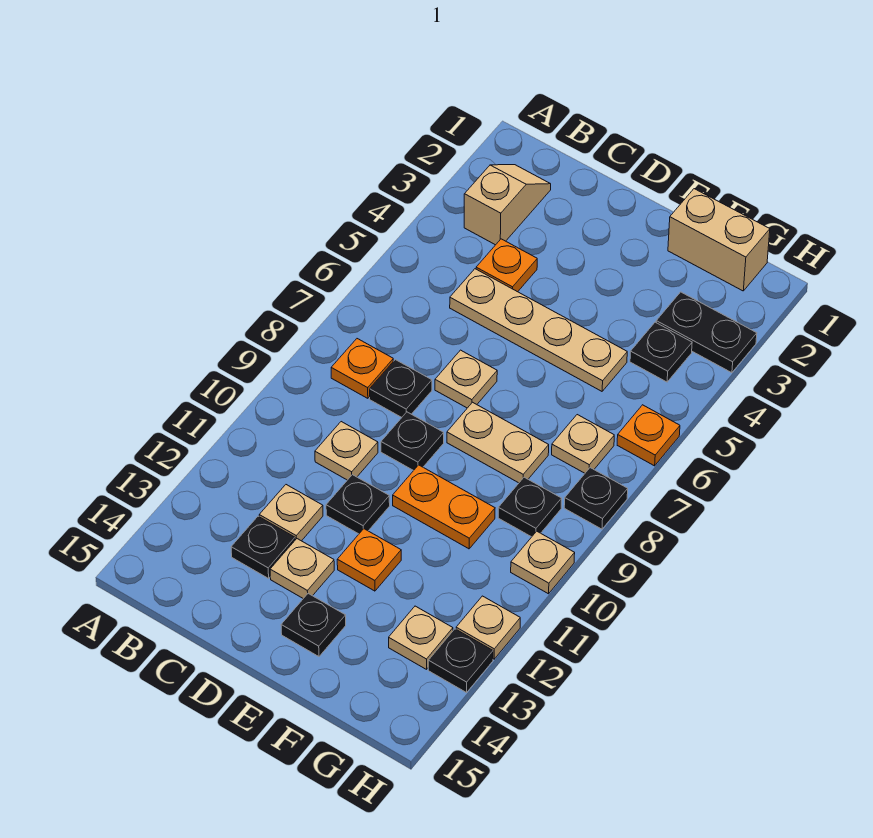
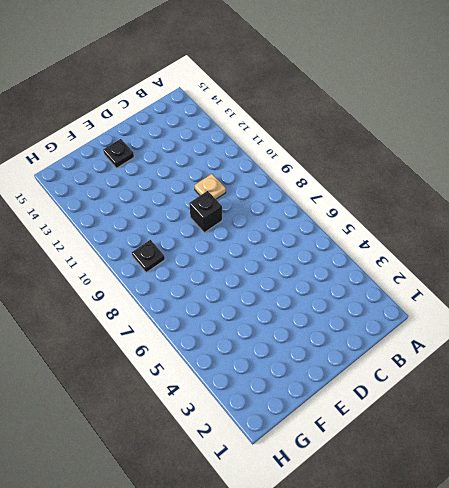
black 1x1 brick [189,191,222,233] -> black 1x1 plate [381,412,444,471]
none -> tan 1x2 slope [464,165,551,245]
none -> orange 1x1 plate [331,339,393,398]
none -> orange 1x1 plate [476,239,537,292]

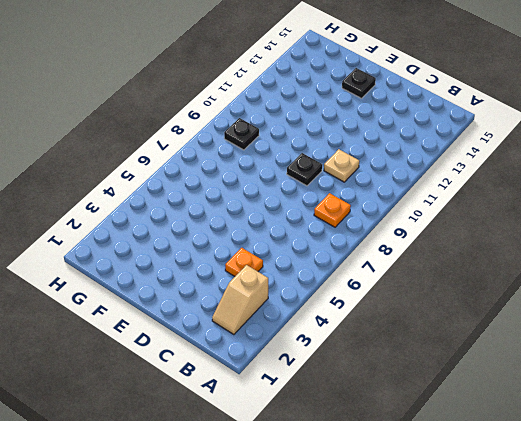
none -> tan 1x4 plate [450,269,627,391]
none -> black 1x1 plate [370,360,432,417]
none -> tan 1x1 plate [259,485,323,541]

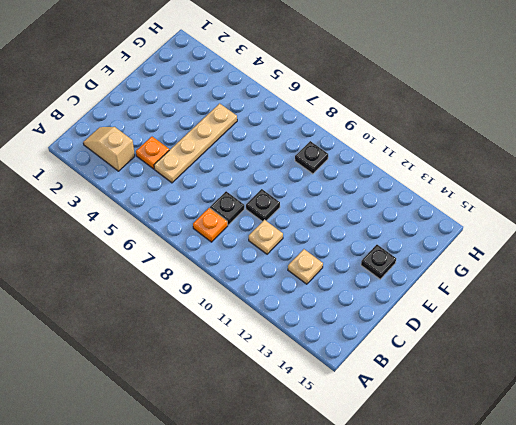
none -> black 1x1 plate [231,516,295,578]
none -> tan 1x1 plate [435,350,497,408]
none -> black 1x1 plate [326,475,390,534]

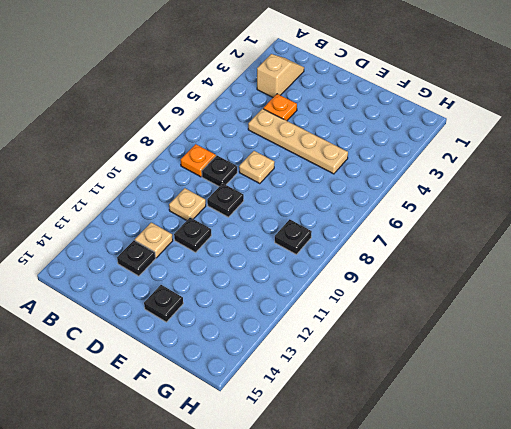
none -> tan 1x1 plate [270,539,334,598]
none -> tan 1x2 plate [447,402,549,483]
none -> orange 1x2 plate [393,465,495,549]

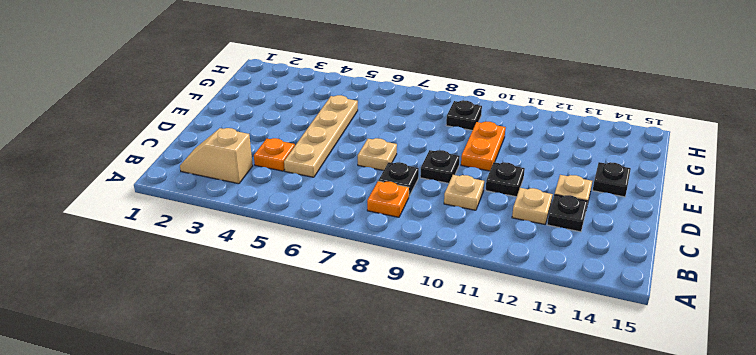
none -> tan 1x2 plate [447,402,549,483]
none -> orange 1x1 plate [337,529,401,591]
none -> tan 1x2 brick [668,189,770,291]

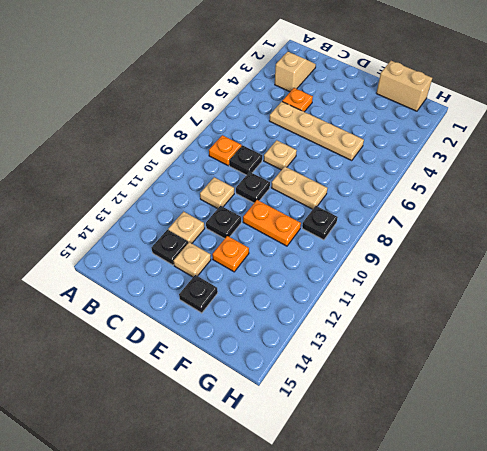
none -> black 1x2 plate [656,292,757,373]
none -> black 1x1 plate [630,322,692,382]
none -> tan 1x1 plate [552,415,614,473]

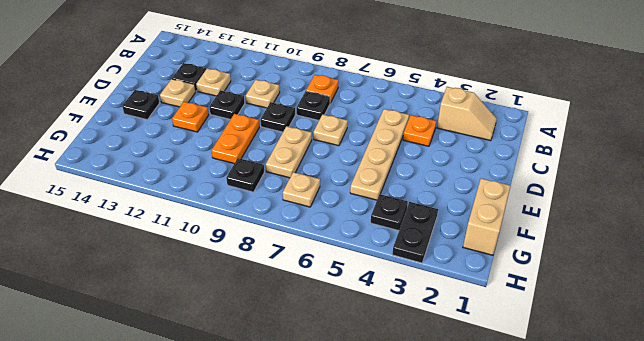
none -> tan 1x1 plate [389,606,453,669]
none -> orange 1x1 plate [617,405,680,466]
none -> black 1x1 plate [564,468,628,529]

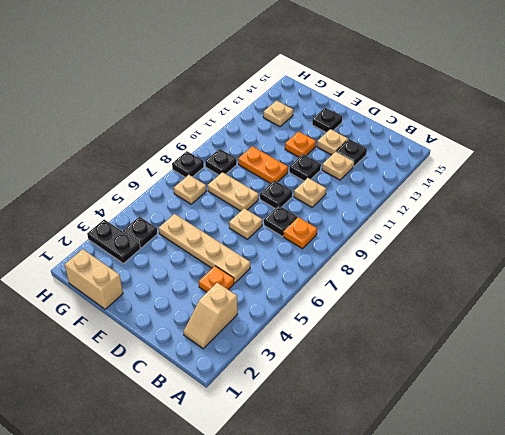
none -> orange 1x1 plate [617,405,680,466]
none -> tan 1x1 plate [511,531,575,594]
none -> tan 1x1 plate [456,596,520,659]

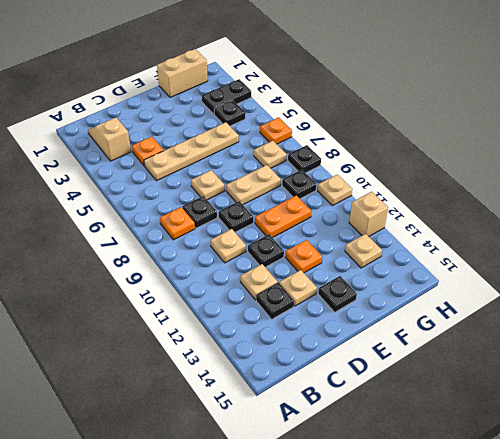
tan 1x1 brick [349,192,388,236] -> tan 1x1 plate [456,596,520,659]
none -> black 1x1 plate [428,629,493,693]

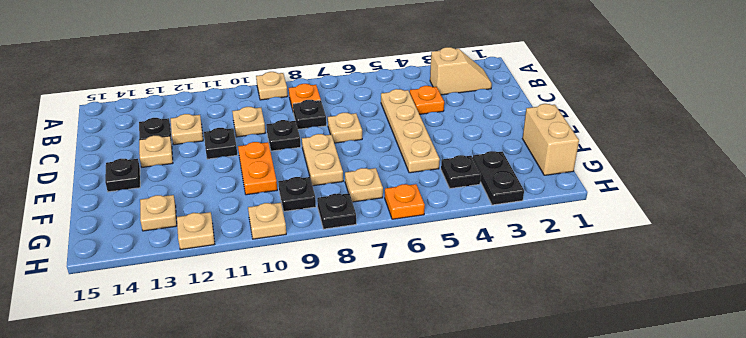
tan 1x1 plate [256,72,288,100] -> none
none -> orange 1x1 plate [337,529,401,591]
none -> black 1x1 plate [428,629,493,693]

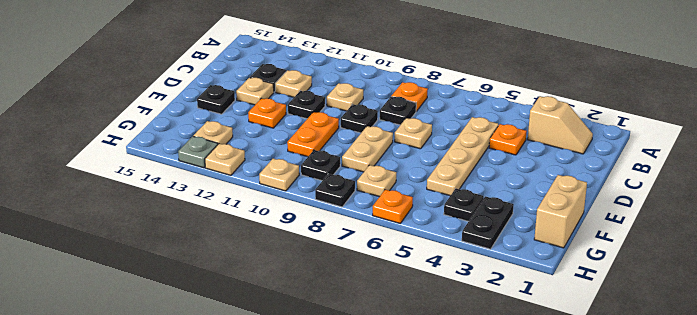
grey 1x1 plate [178,136,218,168] -> black 1x1 plate [428,629,493,693]

